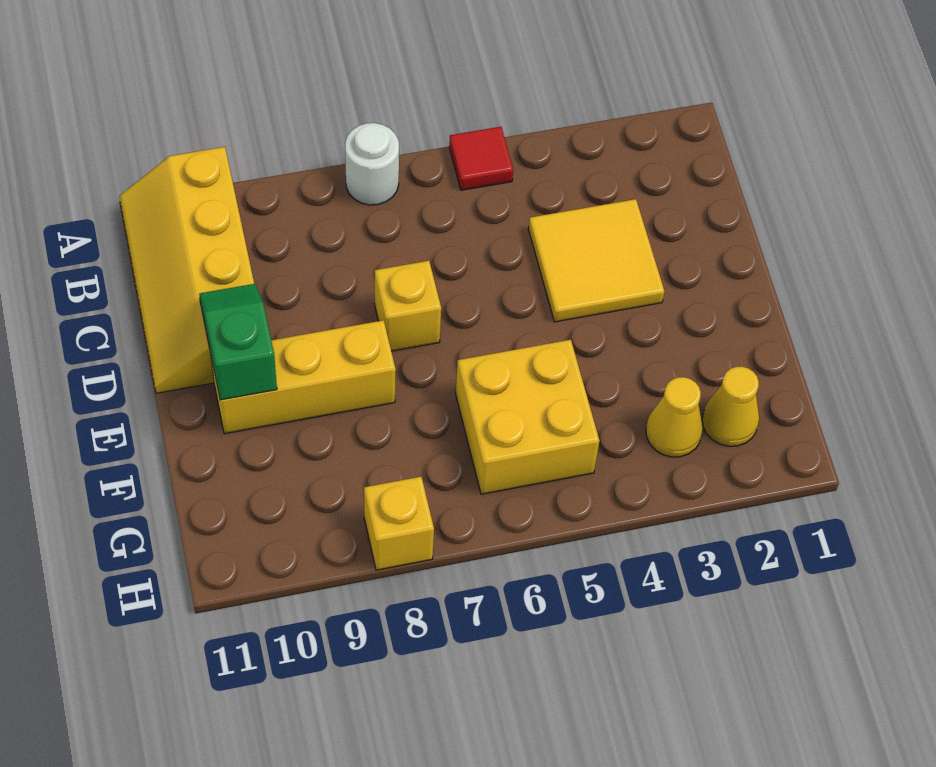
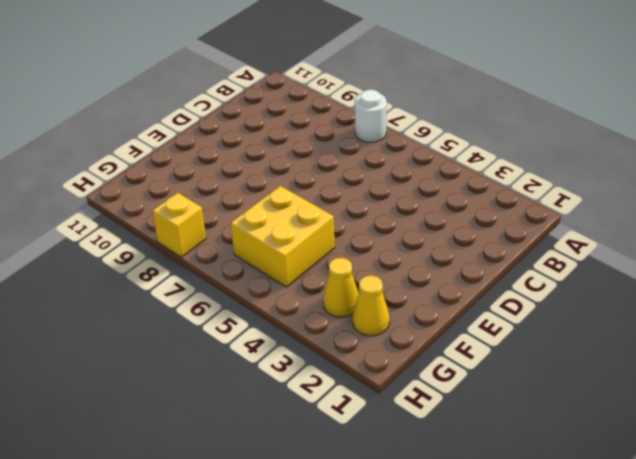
none -> red 1x1 tile [449,127,513,190]
none -> yellow 2x4 slope [119,147,254,393]

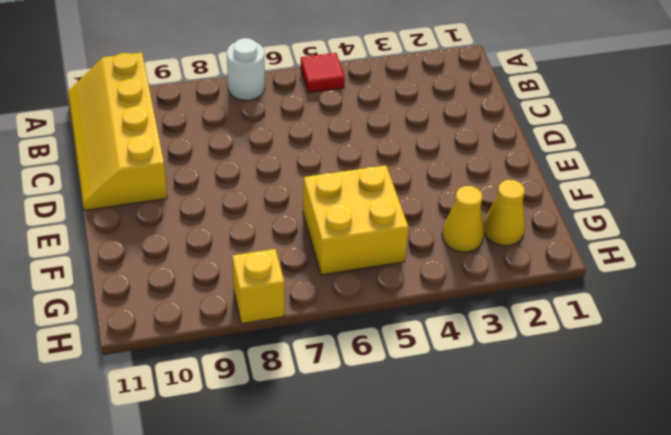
none -> yellow 2x2 tile [528,199,665,322]
none -> yellow 1x1 brick [375,261,441,351]

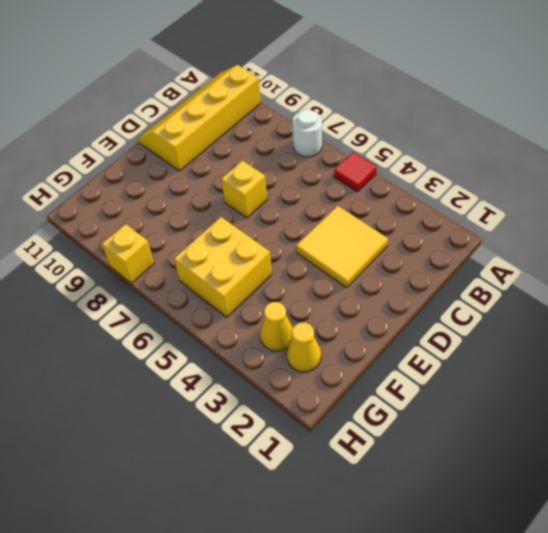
none -> yellow 1x3 brick [211,320,396,434]
none -> green 1x2 slope [199,284,277,400]

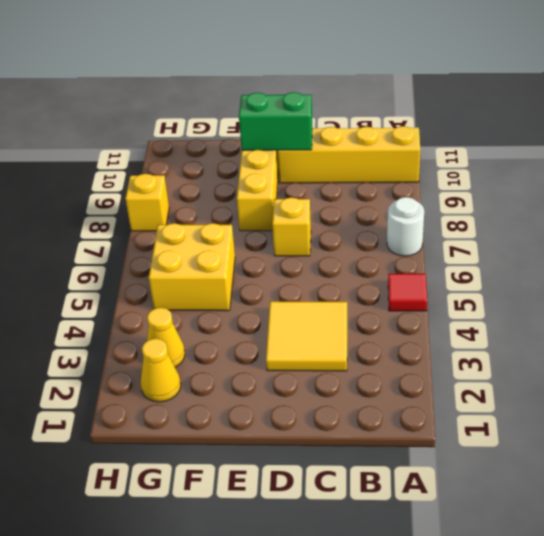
green 1x2 brick [239,92,313,150] -> green 1x2 slope [199,284,277,400]

